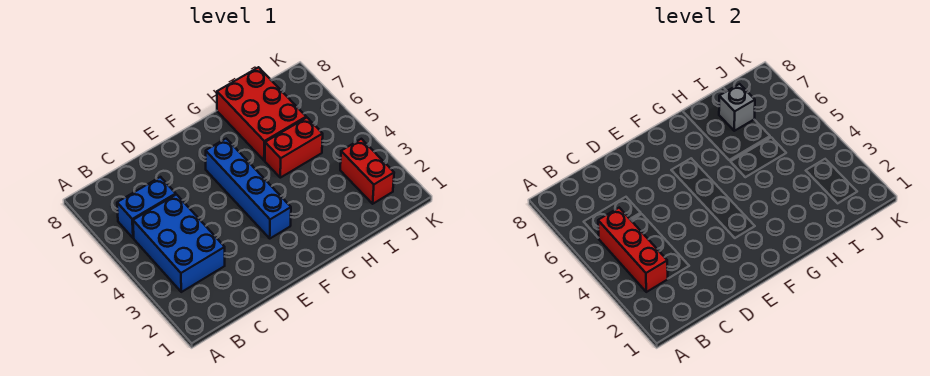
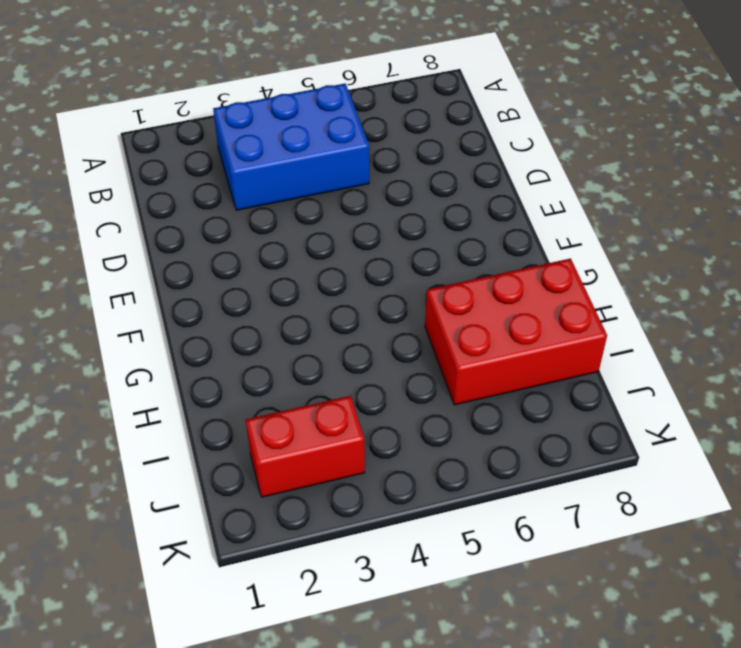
none -> blue 1x2 brick [117,177,176,238]
none -> blue 1x4 brick [206,139,291,238]

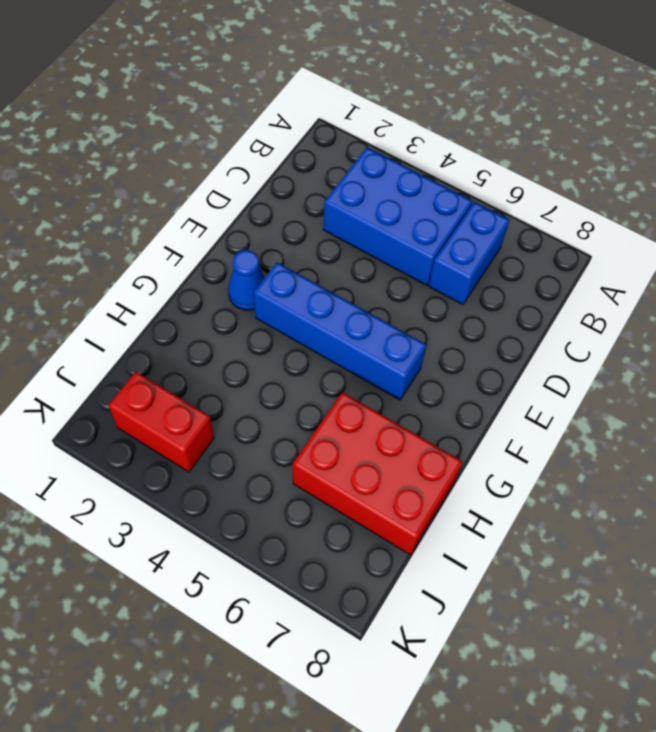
blue 1x1 cone [228,250,265,310] -> none
none -> red 1x2 brick [265,118,323,178]
none -> red 1x3 brick [598,208,668,292]

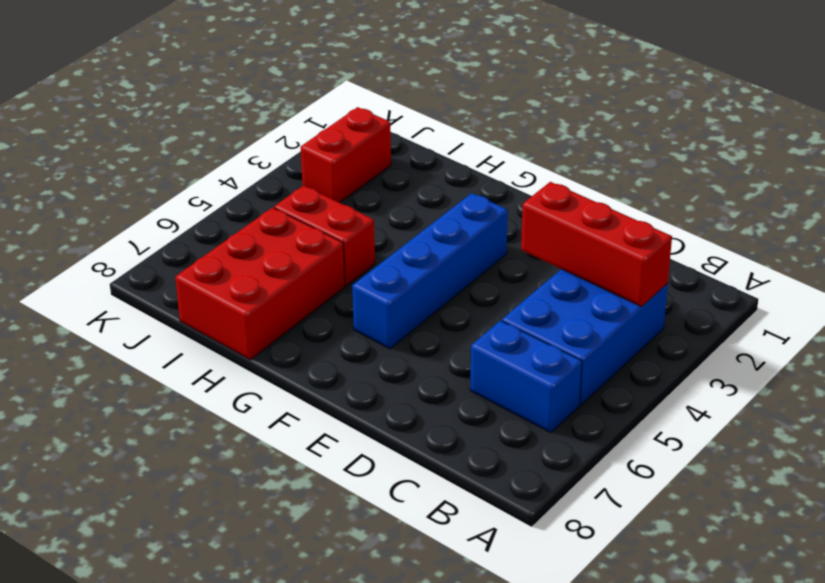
red 1x3 brick [521,182,672,306] -> red 1x3 brick turned to [598,208,668,292]
none -> grey 1x1 brick [719,84,755,131]

